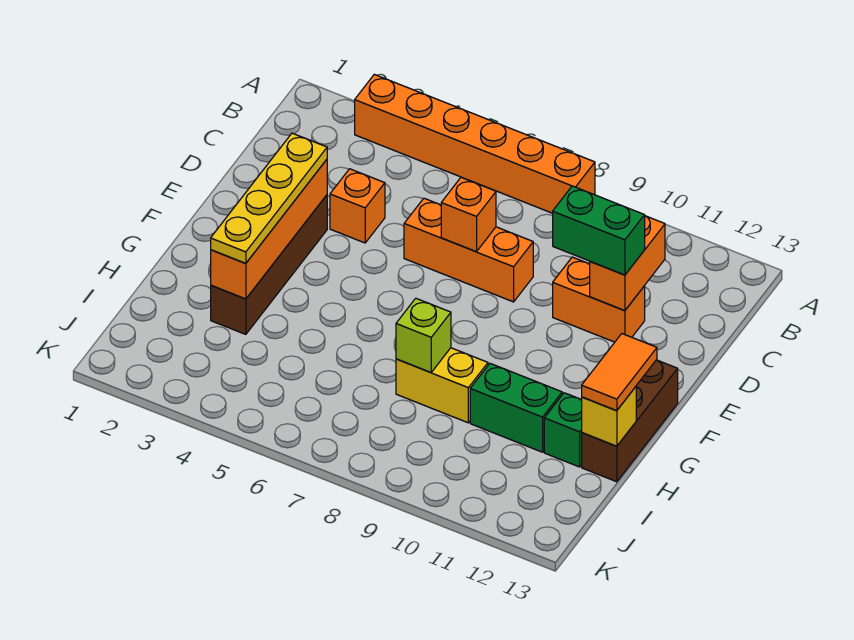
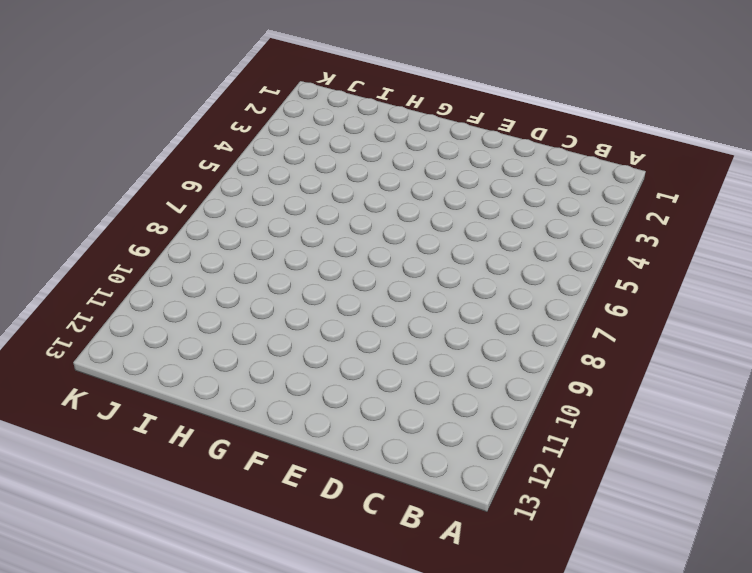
none -> orange 1x6 brick [355,74,595,213]
none -> orange 1x1 brick [330,169,385,243]
none -> orange 1x3 brick [404,198,533,302]

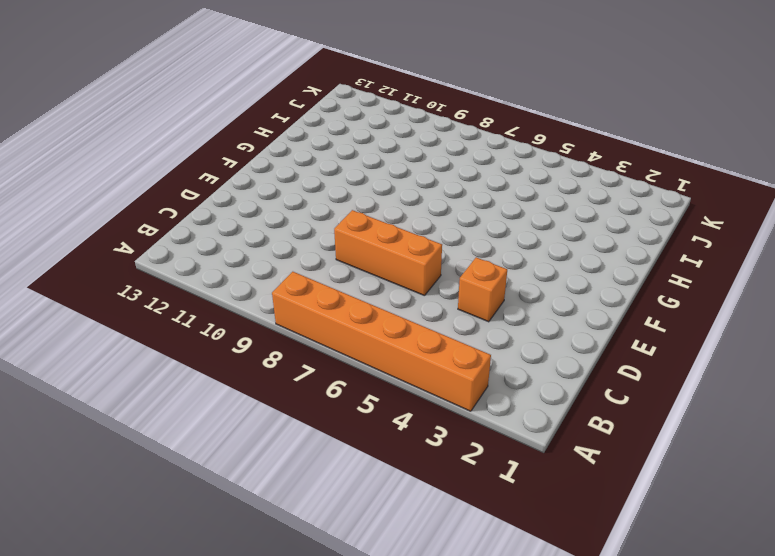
none -> orange 1x2 brick [553,257,645,342]
none -> brown 1x4 brick [211,195,327,334]
none -> brown 1x3 brick [582,360,678,482]

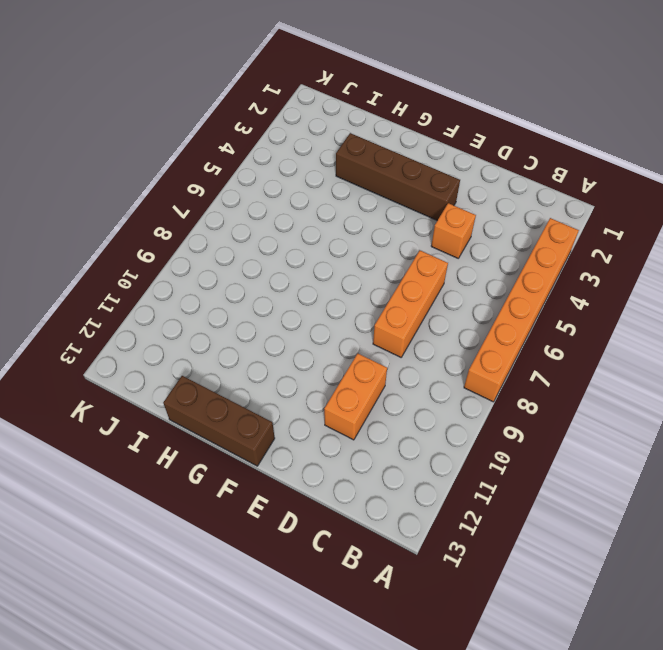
none -> yellow 1x2 brick [396,348,488,423]
none -> green 1x2 brick [470,363,562,452]
none -> green 1x1 brick [544,393,582,467]

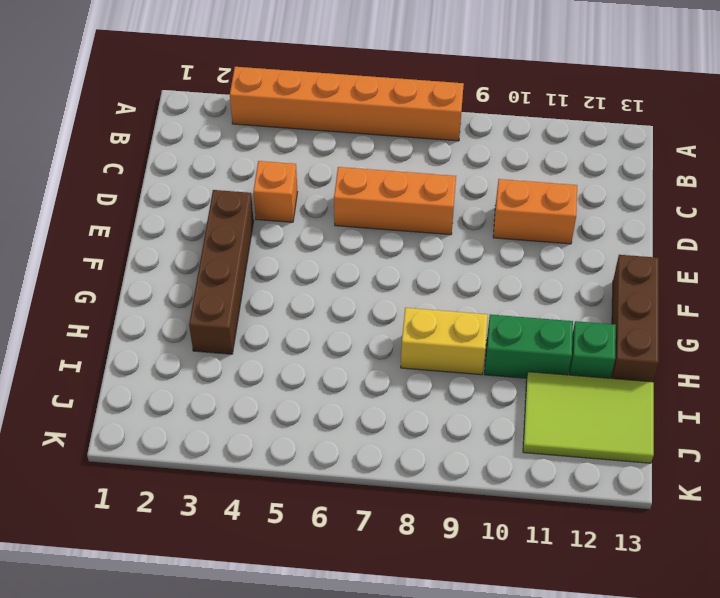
lime 2x3 tile [523,372,654,463] -> none
none -> orange 1x2 brick [590,216,665,311]
none -> orange 1x1 brick [441,177,496,252]
none -> orange 1x4 brick [211,160,327,299]

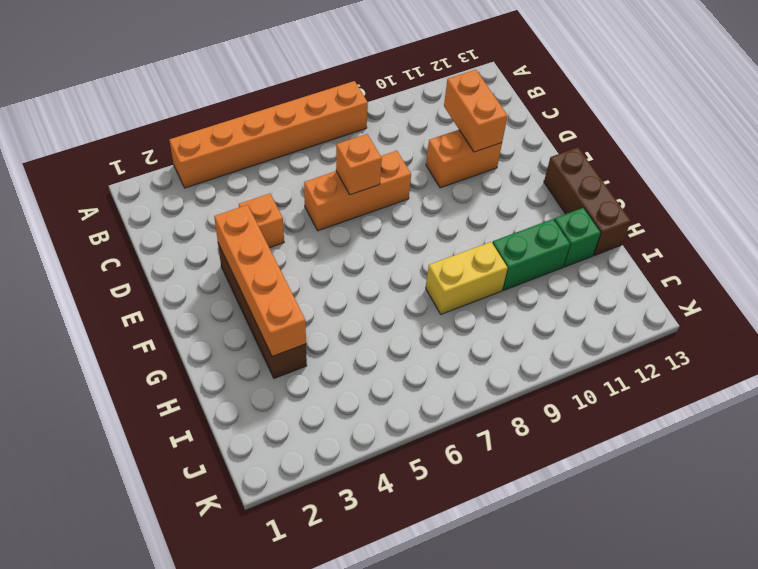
none -> lime 1x1 brick [396,298,451,372]
none -> yellow 1x1 brick [582,387,636,446]
none -> green 1x2 brick [553,186,645,275]

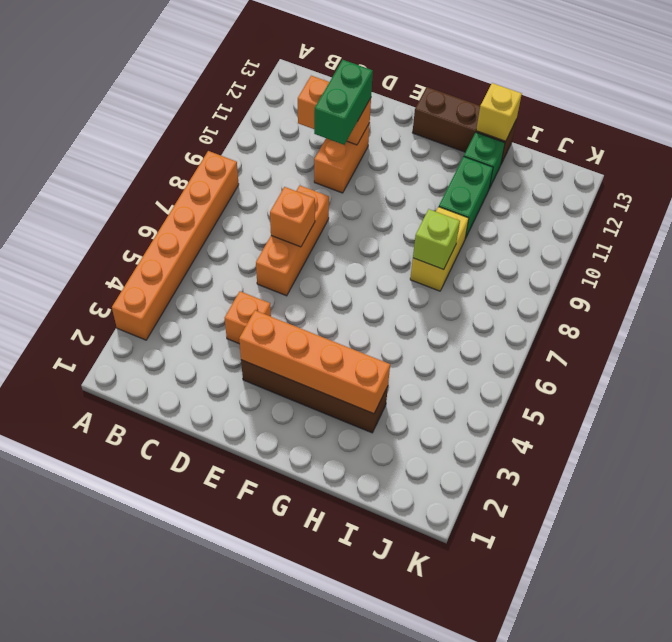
none -> yellow 1x4 plate [211,133,327,263]
none -> orange 1x2 tile [582,334,657,411]

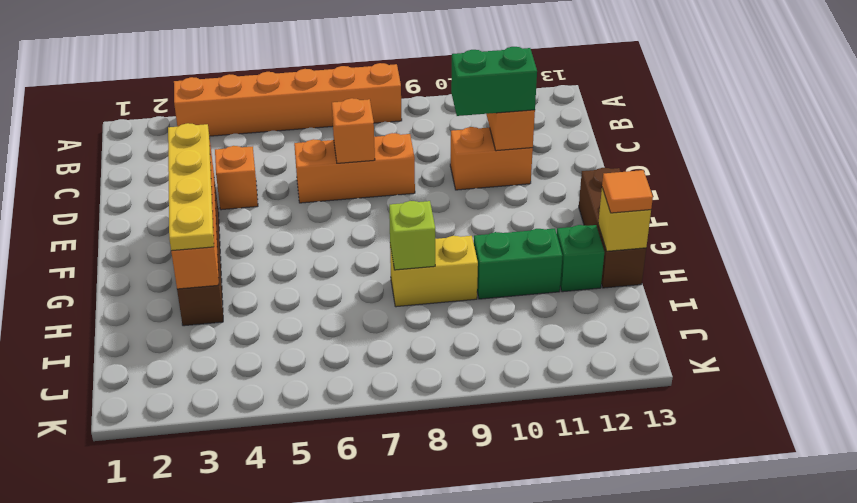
orange 1x1 tile [602,170,653,213] -> orange 1x2 tile [582,334,657,411]

